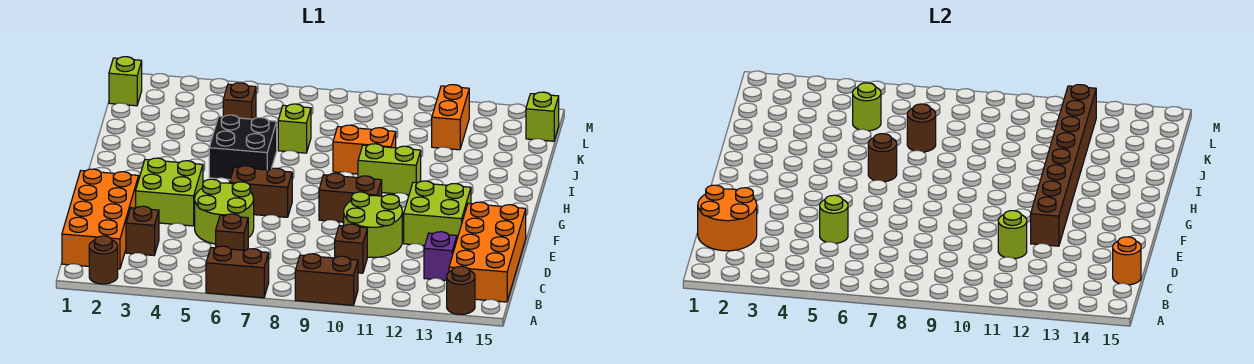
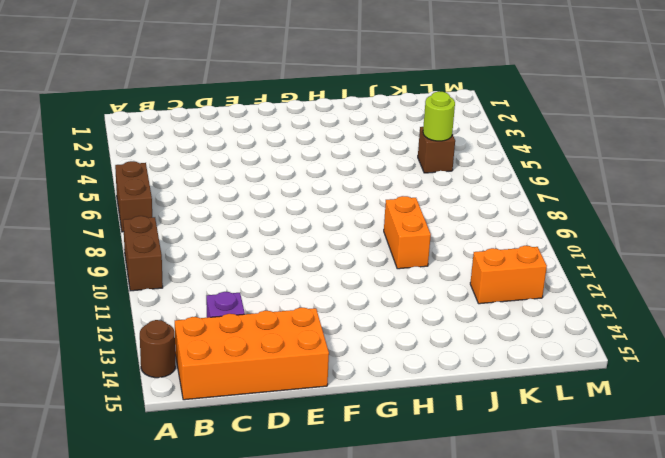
none -> brown 1x1 round brick [89,236,118,284]
none -> orange 2x4 brick [62,169,139,269]
none -> brown 1x1 brick [126,206,159,256]
none -> brown 1x1 brick [216,214,248,250]

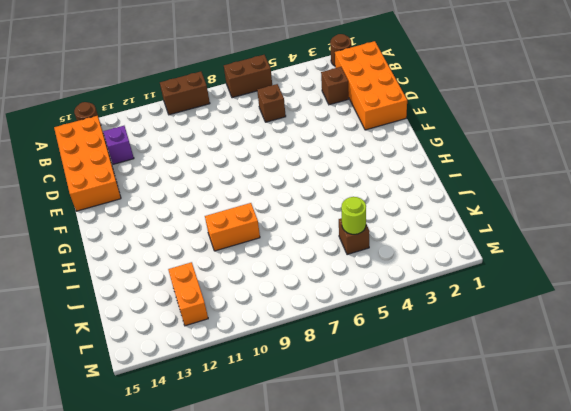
none -> brown 1x1 brick [335,224,367,273]
none -> lime 2x2 round brick [195,179,254,244]
none -> lime 2x2 round brick [344,192,402,258]
none -> lime 2x2 brick [136,158,203,226]

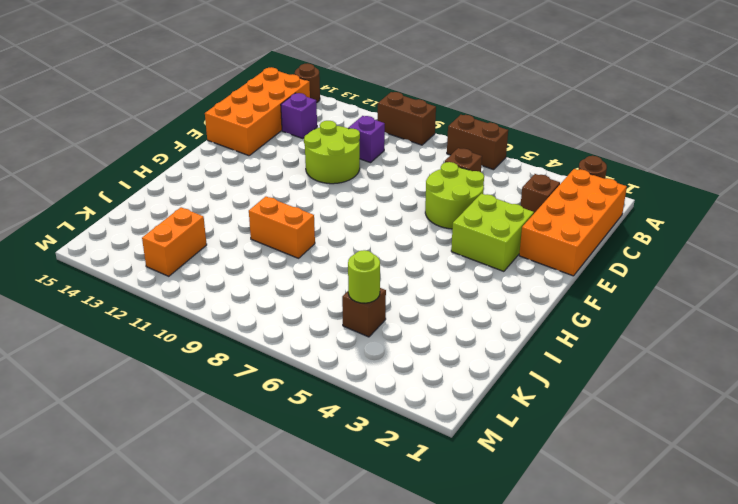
purple 1x1 brick [348,116,385,163] -> brown 1x1 brick [335,224,367,273]
none -> lime 2x2 brick [404,181,471,246]
none -> brown 1x2 brick [230,166,292,217]
none -> brown 1x2 brick [319,173,382,222]
none -> black 2x2 brick [209,115,277,180]

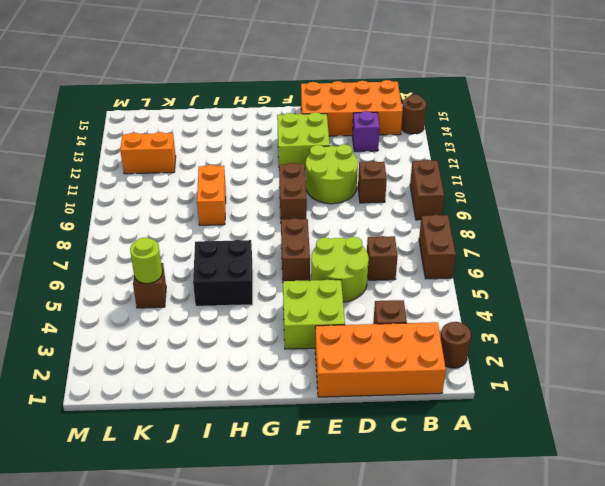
none -> lime 1x2 brick [358,144,421,195]
none -> lime 1x1 brick [278,104,311,153]
none -> lime 1x1 brick [109,57,142,106]
none -> lime 1x1 brick [526,92,559,141]

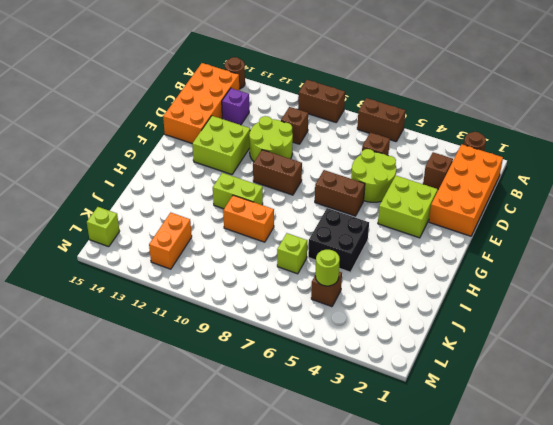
none -> lime 1x1 brick [109,57,142,106]
none -> orange 2x2 round brick [698,185,757,251]
none -> orange 1x1 round brick [1113,237,1141,285]
none -> lime 1x1 round brick [820,195,848,243]

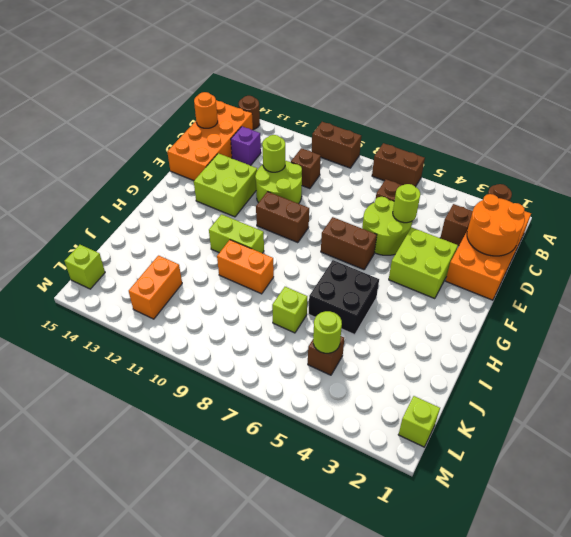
none -> brown 1x8 brick [1031,85,1096,246]
none -> brown 1x1 round brick [868,134,897,182]
none -> brown 1x1 round brick [907,104,936,152]

